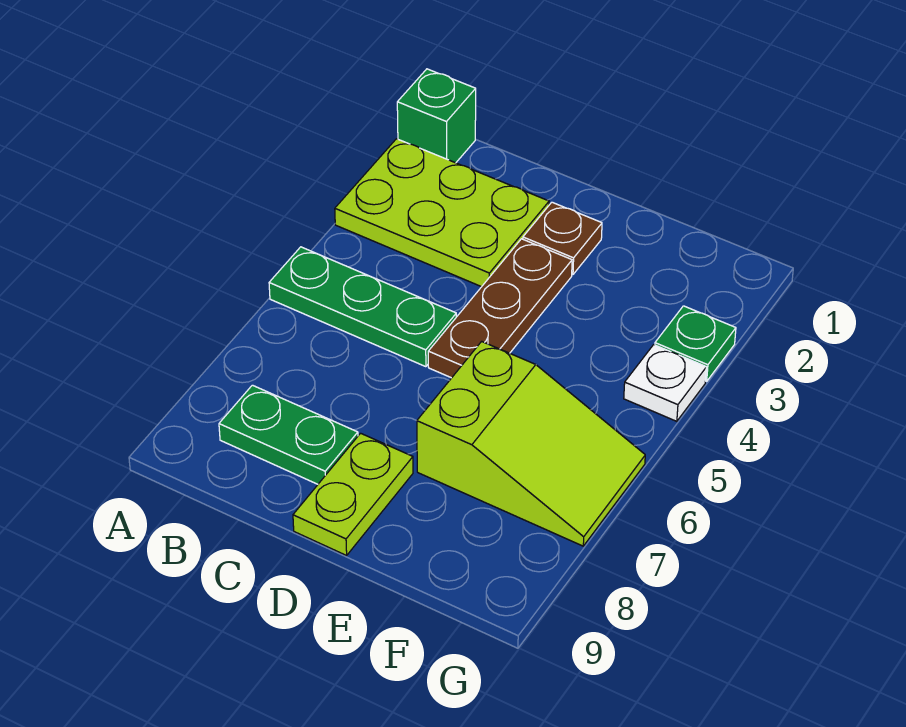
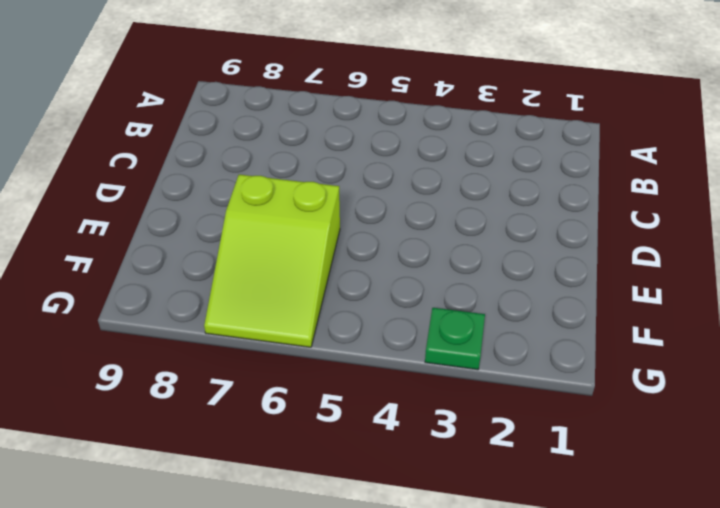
none -> green 1x1 brick [397,69,476,163]
none -> lime 2x3 plate [335,139,549,287]

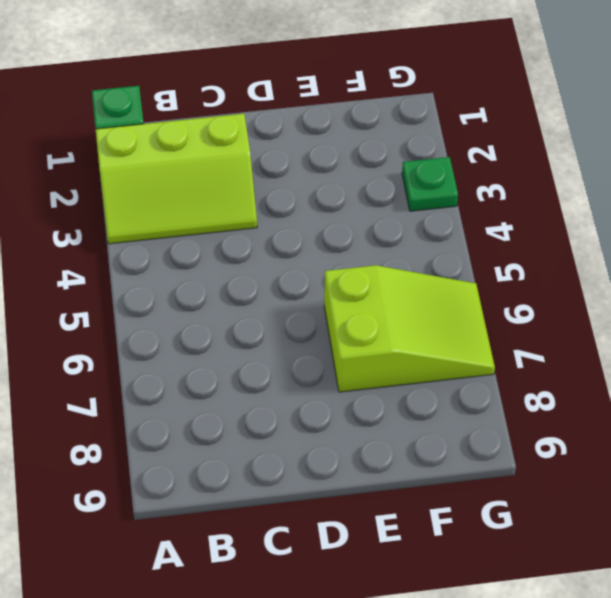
lime 2x3 slope [96,114,257,244] -> lime 2x3 plate [335,139,549,287]
none -> green 1x3 plate [269,247,456,367]
none -> green 1x2 plate [219,385,358,484]

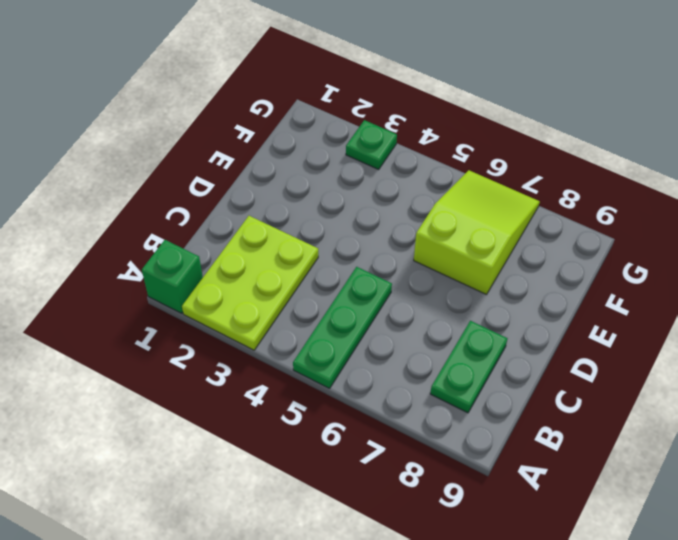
none -> brown 1x1 plate [523,202,602,275]
none -> brown 1x3 plate [428,239,572,378]

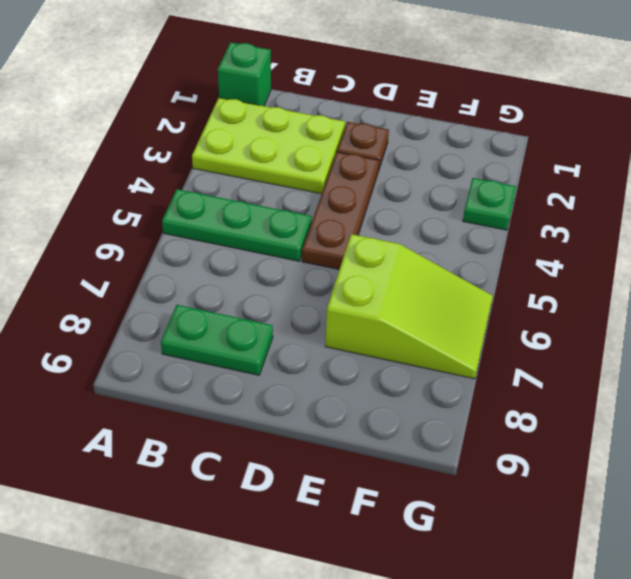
none -> lime 1x2 plate [293,433,413,555]
none -> white 1x1 plate [624,345,706,421]

